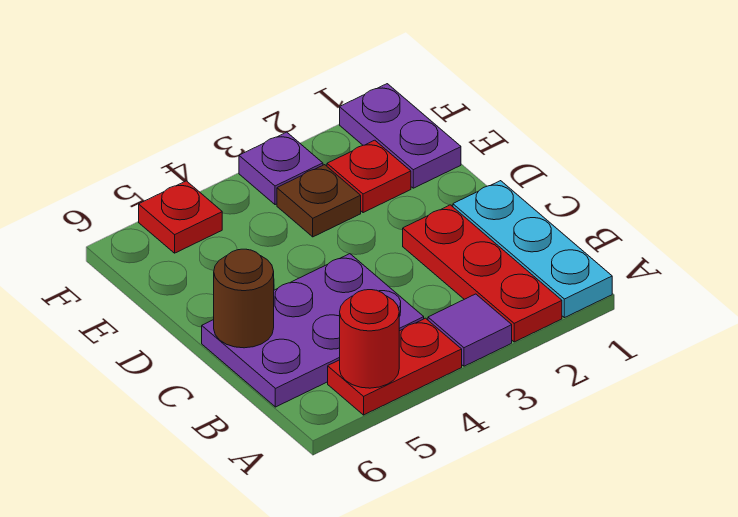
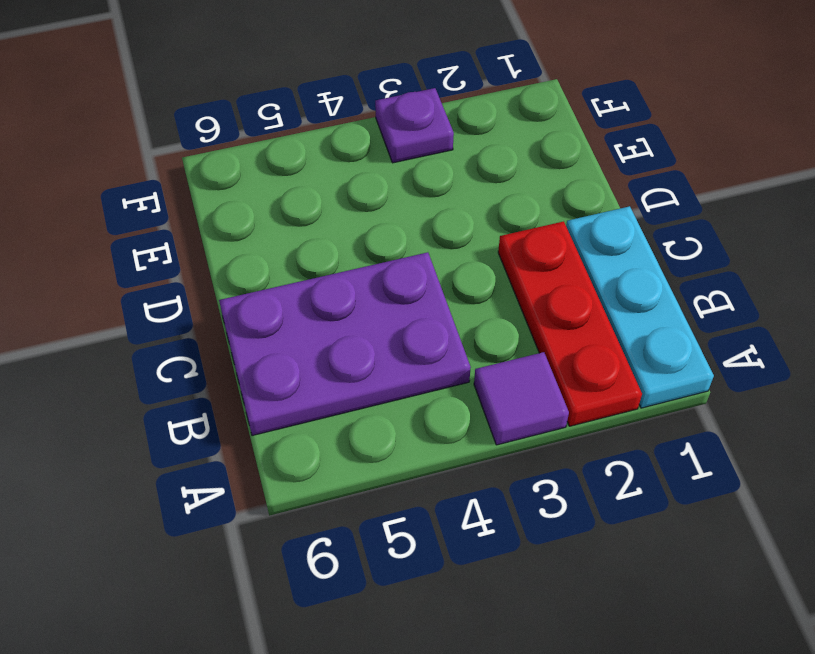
none -> red 1x2 plate [328,318,462,415]
none -> purple 1x2 plate [340,84,461,188]
none -> red 1x1 plate [327,140,411,213]

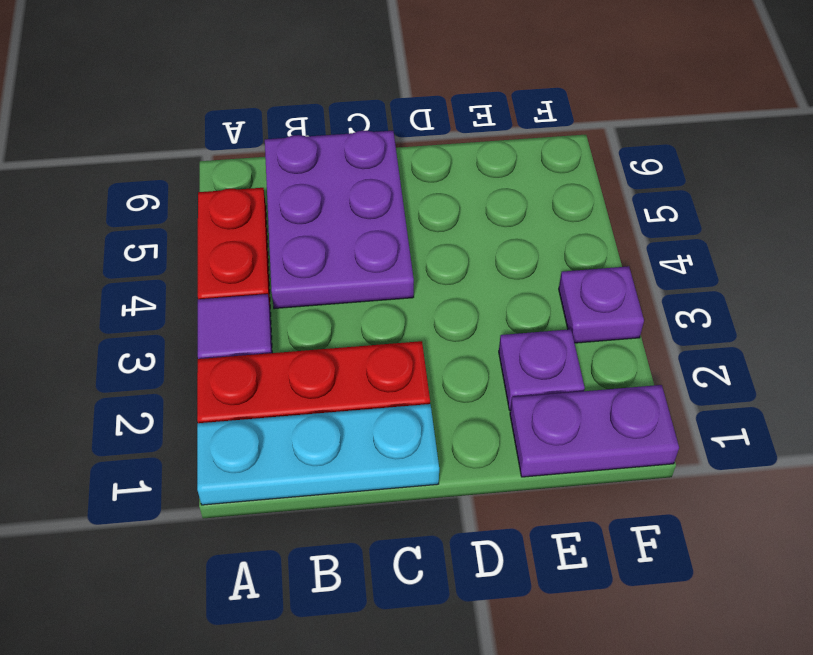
purple 1x1 plate [499,329,585,410] -> red 1x1 plate [327,140,411,213]
none -> brown 1x1 plate [277,165,361,237]
none -> red 1x1 plate [139,181,222,253]
none -> red 1x1 round brick [340,290,399,388]

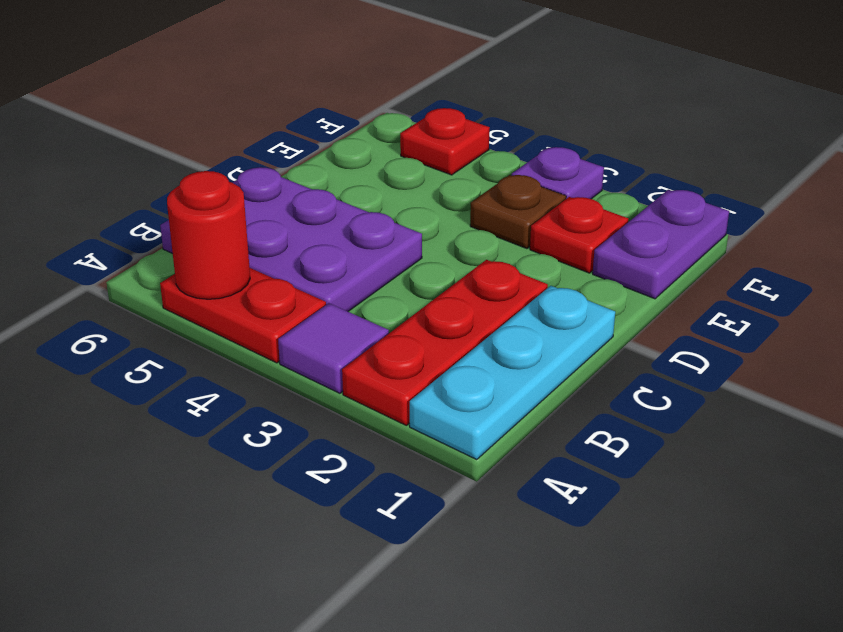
none -> brown 1x1 round brick [214,249,274,348]

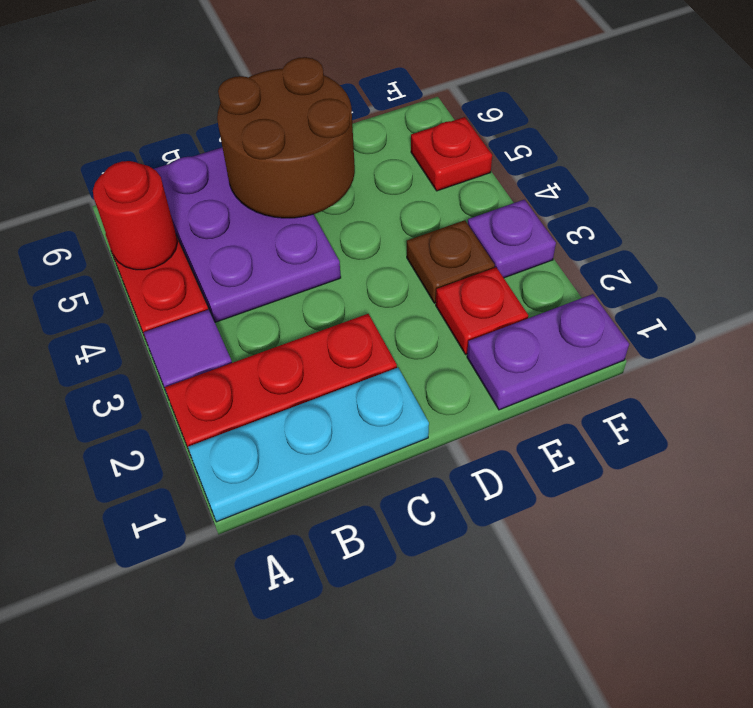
brown 2x2 round brick [217,57,355,218] -> brown 1x1 round brick [214,249,274,348]

